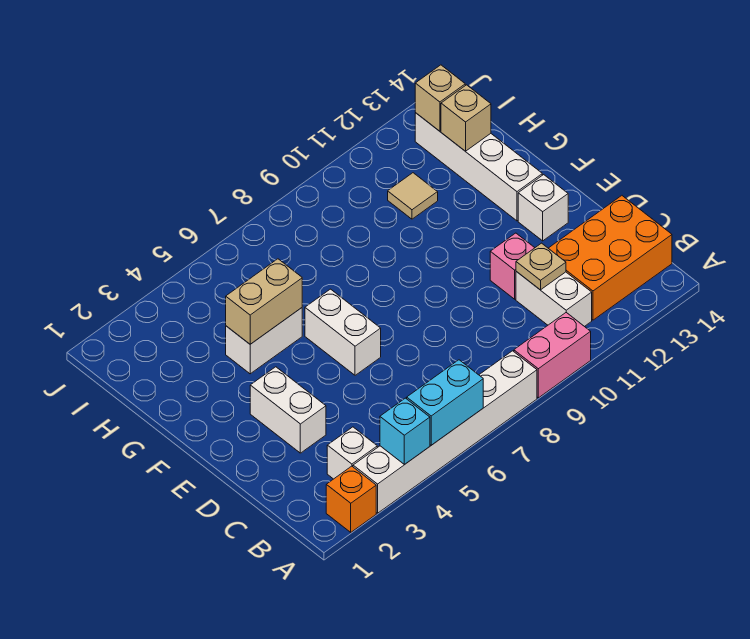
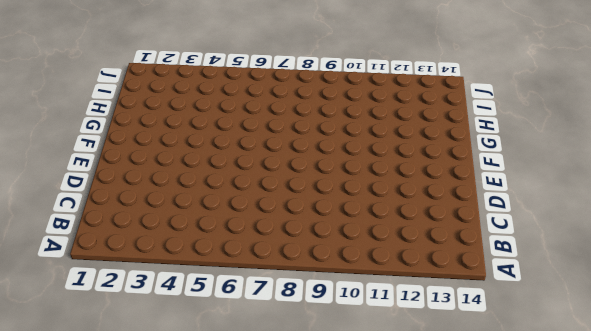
none -> orange 1x1 brick [326,466,376,532]
none -> white 1x6 brick [353,351,537,513]
none -> pink 1x2 brick [514,313,591,398]

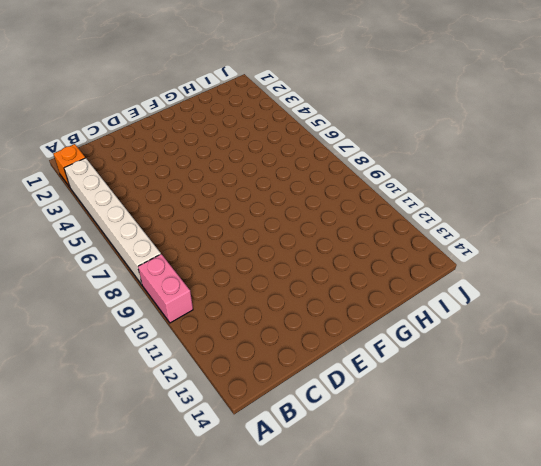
none -> white 1x1 brick [327,427,377,479]
none -> white 1x2 brick [516,272,592,327]
none -> orange 2x3 brick [548,196,672,320]

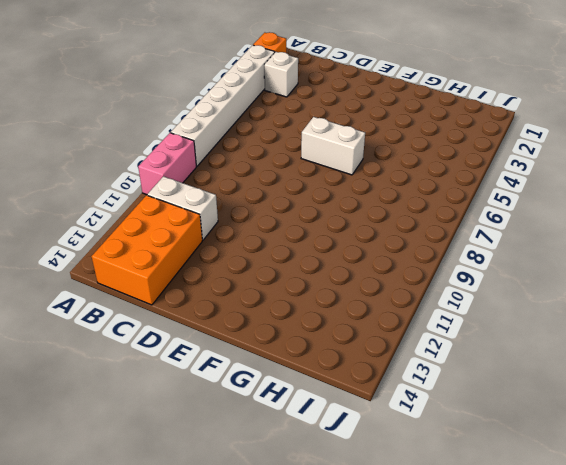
none -> white 1x2 brick [250,367,326,453]
none -> pink 1x1 brick [490,233,535,299]
none -> white 1x1 brick [518,175,568,241]

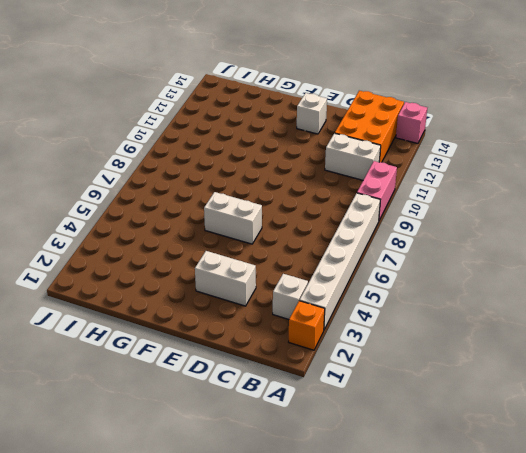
pink 1x1 brick [396,102,427,144] -> pink 1x1 brick moved to [490,233,535,299]
none -> white 1x4 brick [415,113,542,221]
none -> white 1x2 brick [226,308,302,374]
none -> tan 1x1 tile [388,173,438,219]

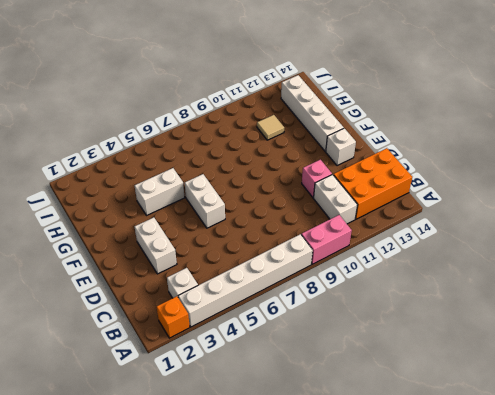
none -> cyan 1x1 brick [380,398,430,464]
none -> cyan 1x2 brick [407,360,483,445]
none -> tan 1x1 plate [516,243,566,290]

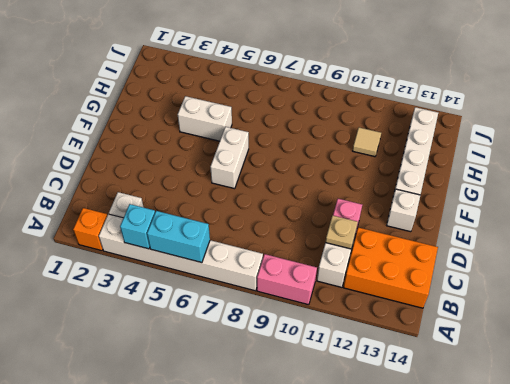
none -> white 1x2 brick [250,367,326,453]
none -> tan 1x2 brick [226,259,302,344]
none -> tan 1x1 brick [441,85,491,151]

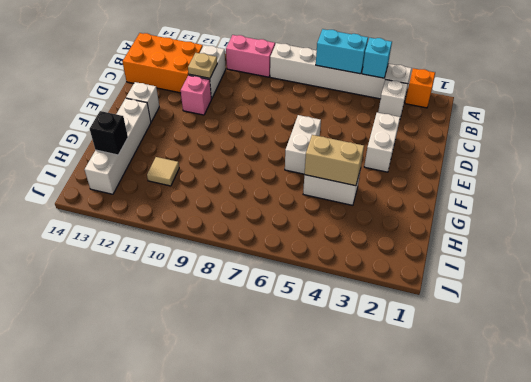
black 1x1 brick [90,111,128,155] -> tan 1x1 brick [441,85,491,151]
none -> tan 1x1 brick [415,65,465,131]

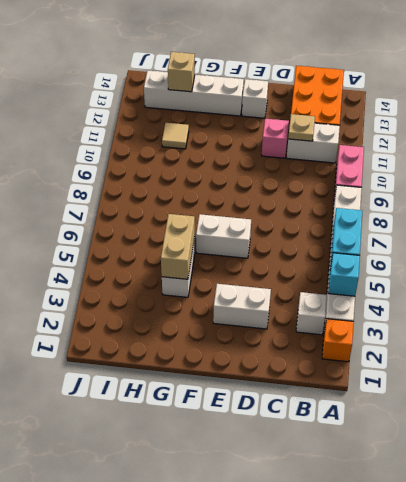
none -> tan 1x1 brick [415,65,465,131]

